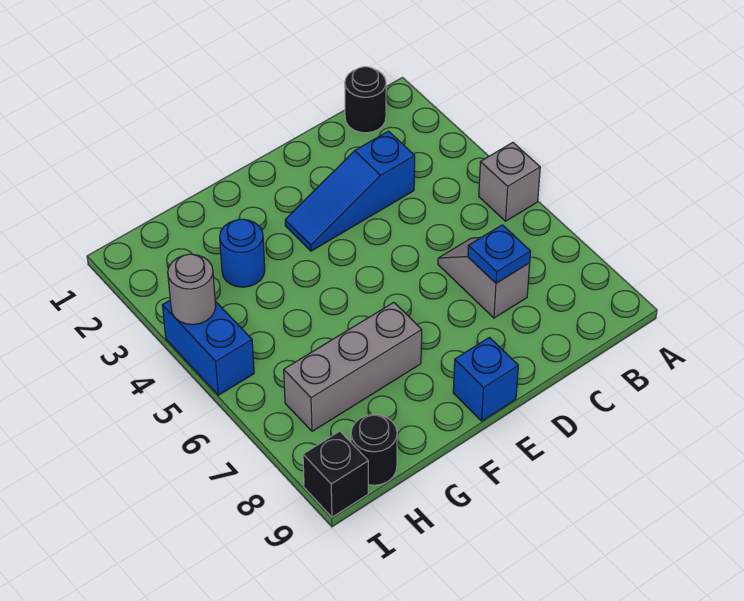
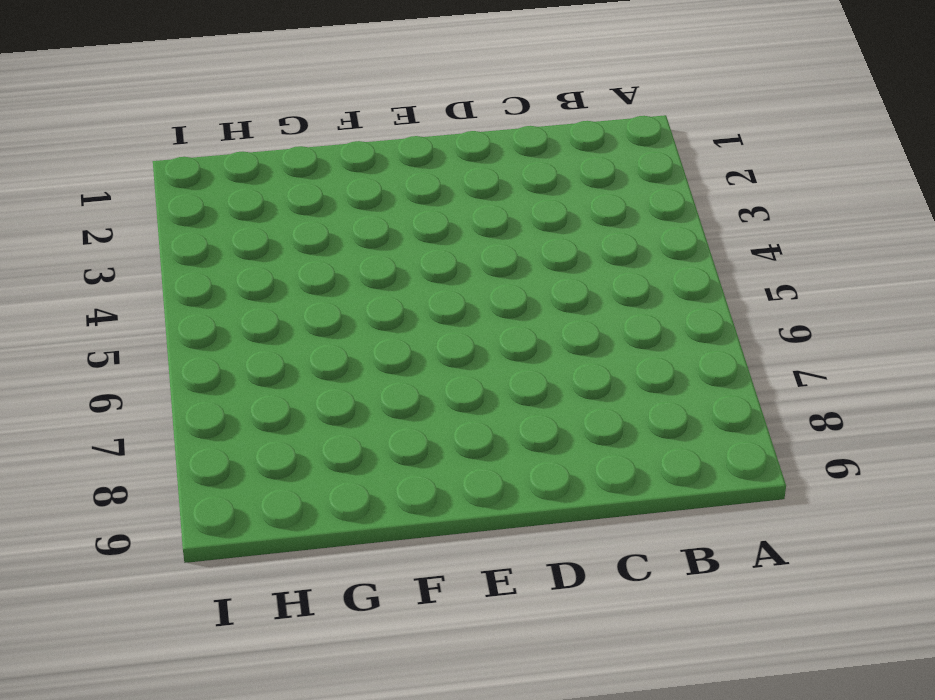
none -> grey 1x1 brick [479,143,540,221]
none -> black 1x1 round brick [345,67,386,133]
none -> blue 1x3 slope [285,131,415,251]

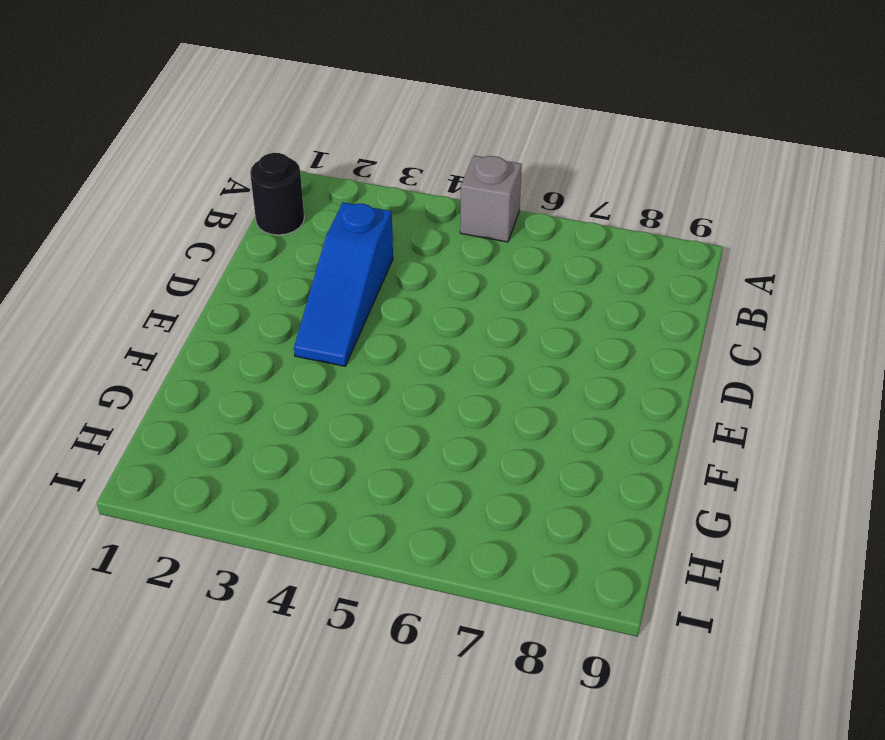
none -> grey 1x2 slope [438,237,530,318]
none -> blue 1x1 brick [453,338,518,421]
none -> grey 1x3 brick [284,302,422,431]

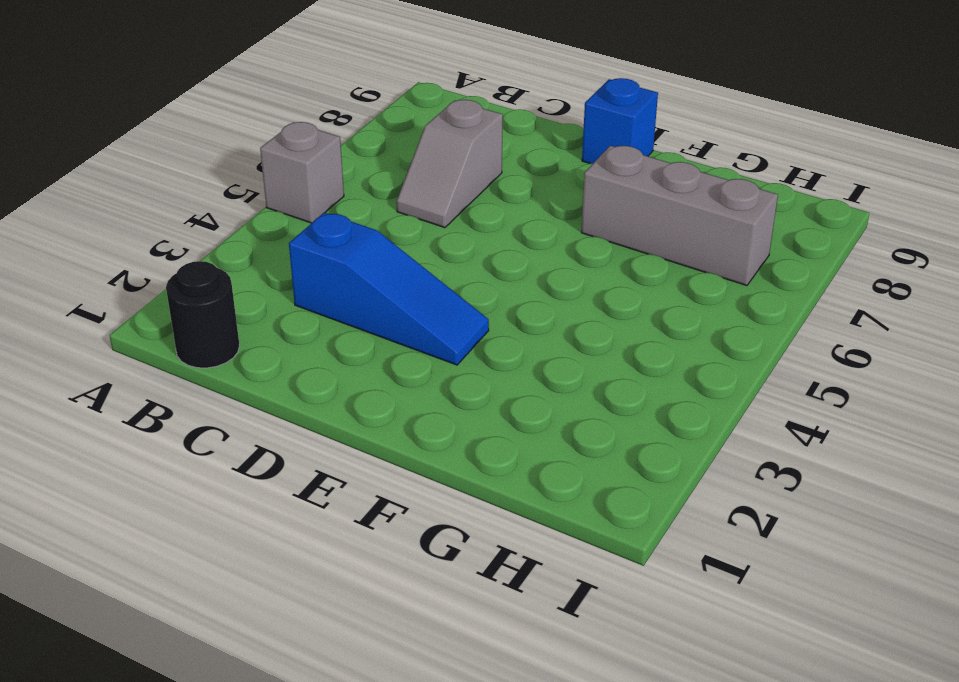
none -> blue 1x1 round brick [220,219,265,287]
none -> black 1x1 round brick [351,415,397,485]
none -> blue 1x2 brick [162,300,254,395]

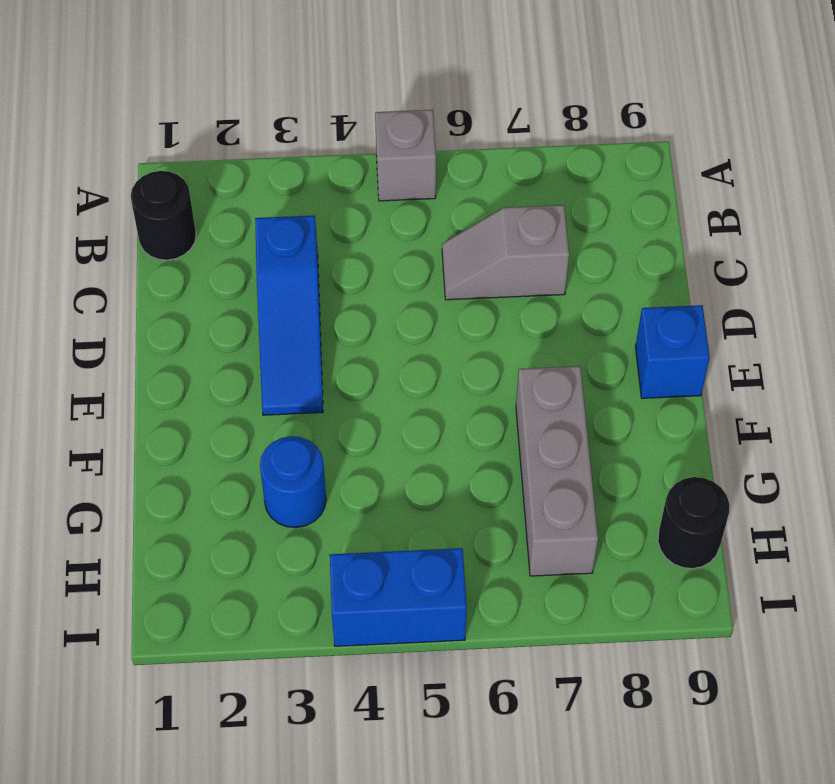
none -> black 1x1 brick [303,431,368,517]
none -> blue 1x1 plate [468,225,531,283]
none -> grey 1x1 round brick [168,254,216,325]

